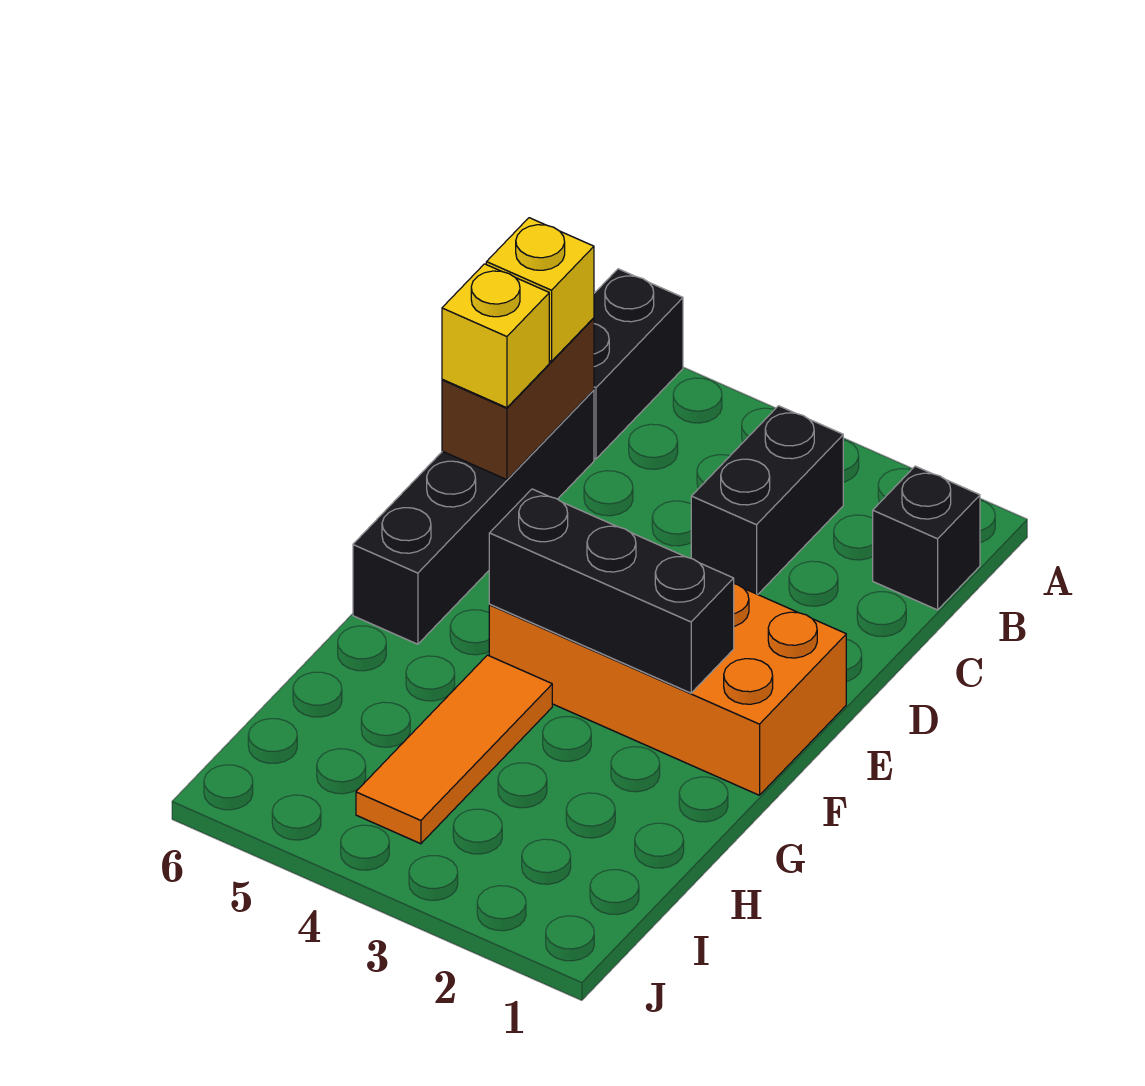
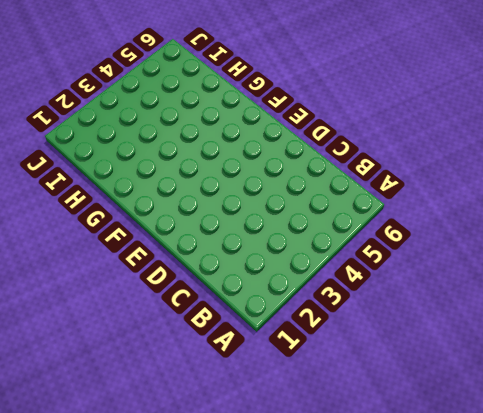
none -> black 1x2 brick [594,269,683,459]
none -> black 1x1 brick [873,466,980,610]

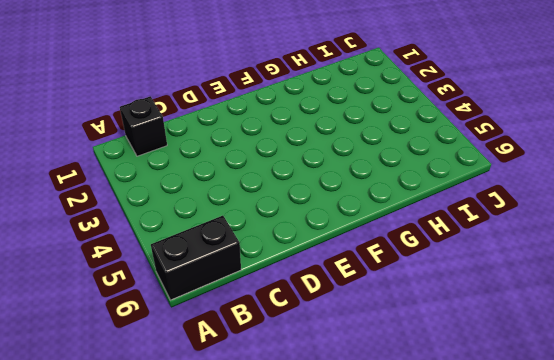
none -> black 1x2 brick [691,406,843,594]
none -> black 1x4 brick [353,390,594,644]

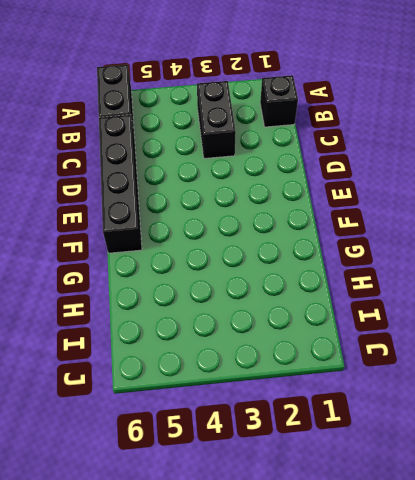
none -> orange 2x4 brick [489,584,846,795]
none -> orange 1x3 tile [356,655,552,844]

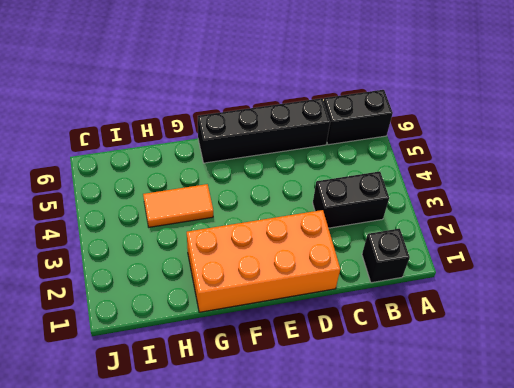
orange 2x4 brick [187,210,340,312] -> orange 2x4 brick turned to [489,584,846,795]
orange 1x2 tile [143,184,213,227] -> orange 1x3 tile [356,655,552,844]
none -> brown 1x2 brick [442,318,594,480]
none -> black 1x3 brick [489,489,734,693]

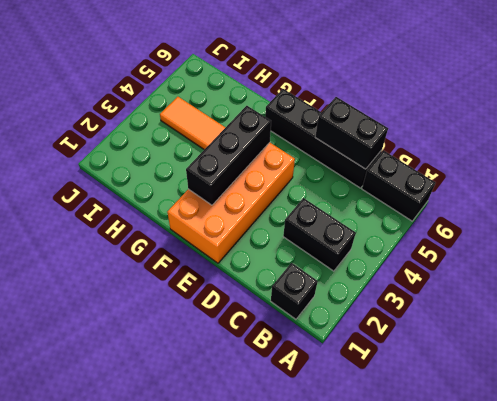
black 1x2 brick [315,97,388,169] -> brown 1x2 brick [442,318,594,480]
none -> yellow 1x1 brick [486,218,594,361]
none -> yellow 1x1 brick [442,264,549,408]

